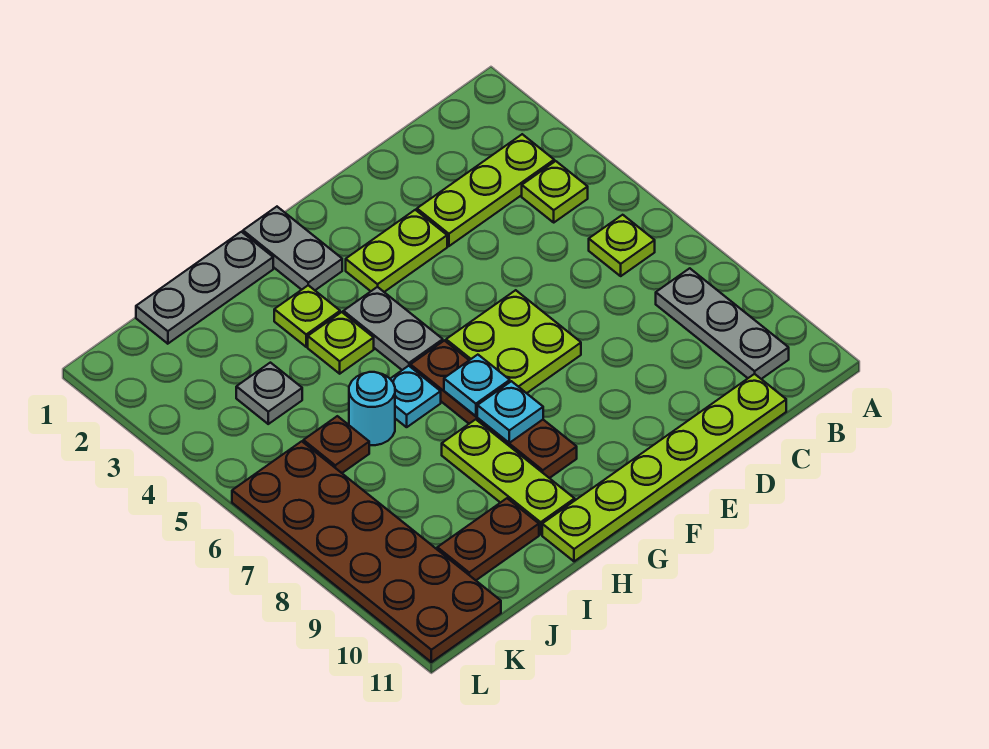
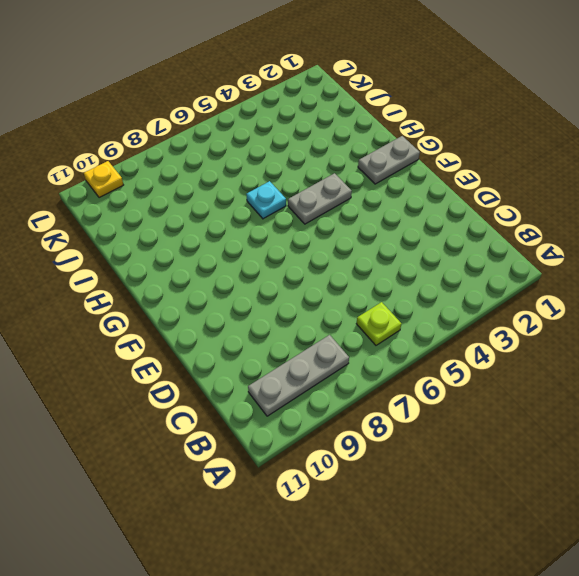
yellow 1x1 plate [84,161,123,198] -> brown 2x6 plate [232,441,501,662]
none -> lime 1x3 plate [417,134,554,246]
none -> lime 1x1 plate [522,161,588,222]
none -> lime 1x6 plate [542,374,786,561]

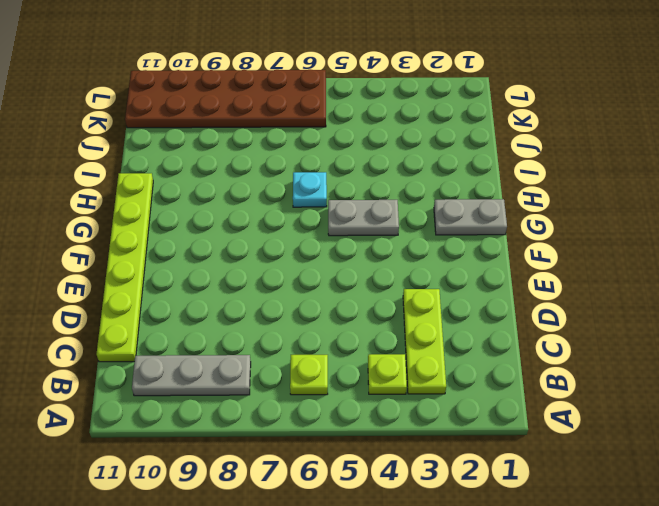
none -> lime 1x2 plate [346,210,447,292]
none -> lime 2x2 plate [446,290,581,393]
none -> brown 1x4 plate [410,341,577,478]

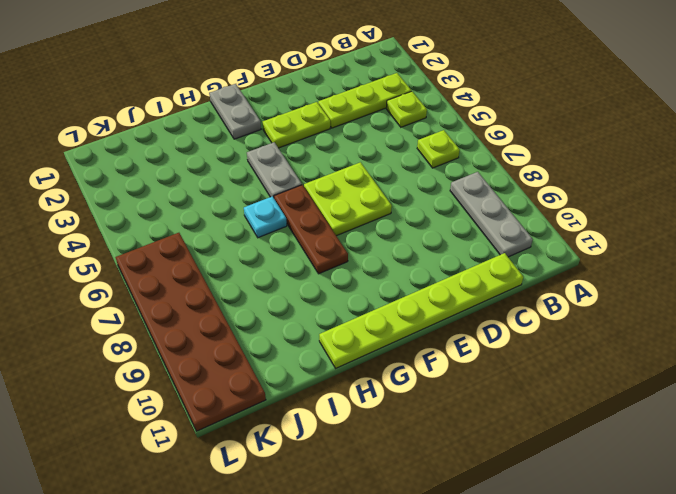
brown 1x3 plate [274,185,348,274] -> brown 1x4 plate [410,341,577,478]
none -> grey 1x3 plate [136,232,273,344]
none -> lime 1x1 plate [274,285,340,347]
none -> lime 1x1 plate [308,312,374,374]

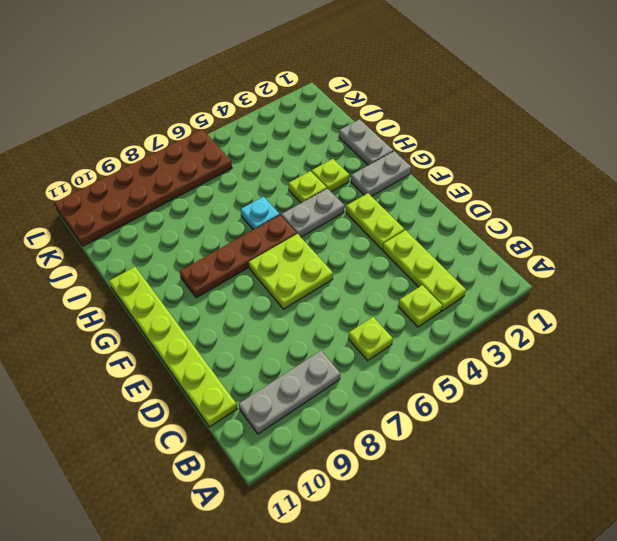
grey 1x2 plate [339,119,393,165] -> grey 1x3 plate [136,232,273,344]
none -> lime 1x3 plate [442,419,575,535]
none -> cyan 1x1 round brick [349,372,395,445]
none -> brown 1x2 plate [437,498,539,580]

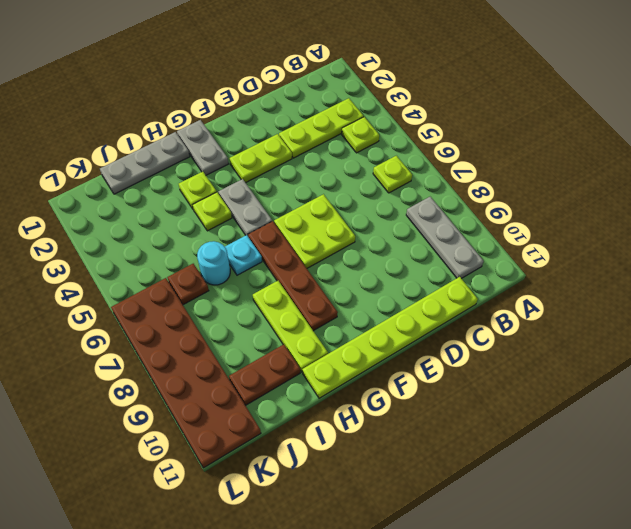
none -> grey 1x1 plate [236,363,302,424]
none -> cyan 1x1 plate [444,355,510,416]
none -> cyan 1x1 plate [477,381,543,443]

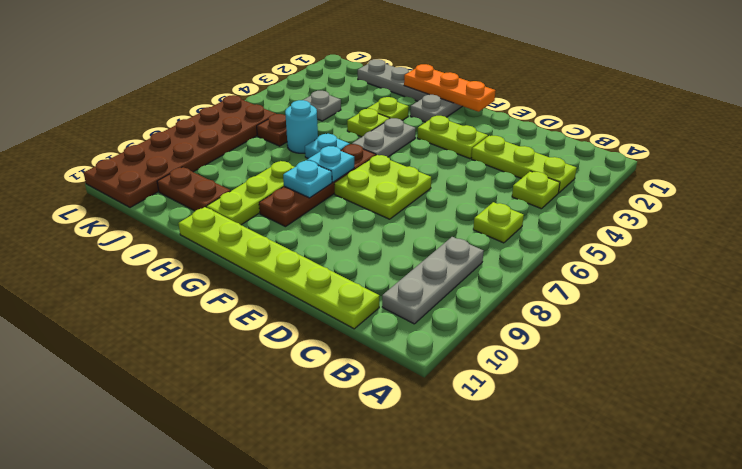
orange 1x3 plate [404,64,496,112] -> none

